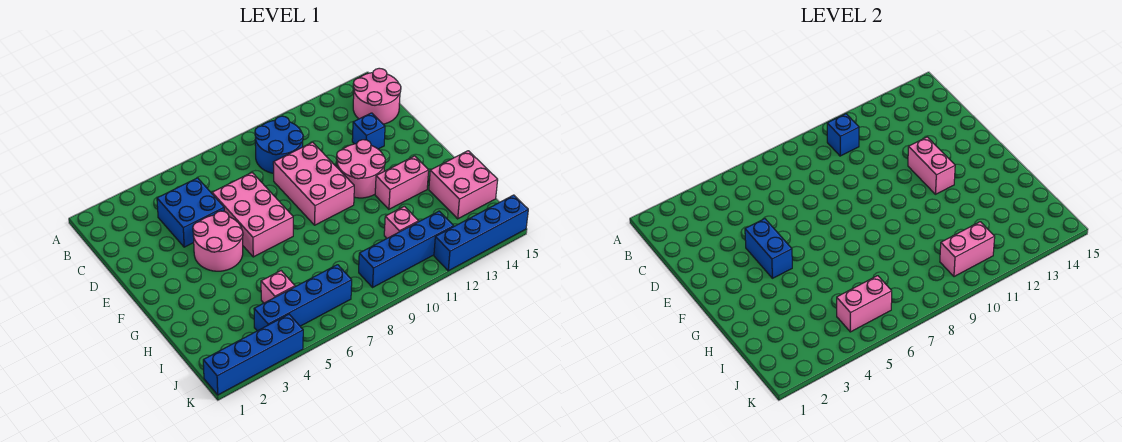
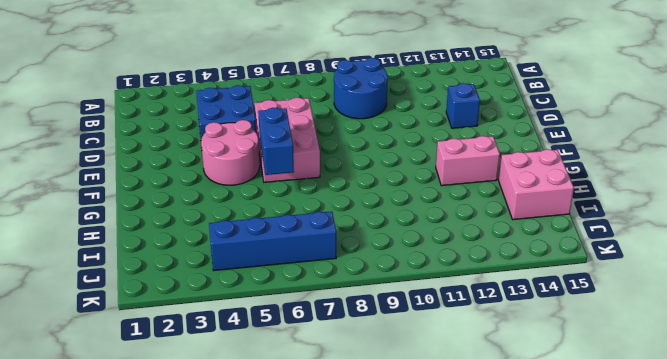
blue 1x2 brick [258,108,294,175] -> blue 1x2 brick moved to [745,219,792,278]
none -> pink 2x2 round brick [353,68,401,124]
none -> pink 2x3 brick [273,142,354,225]
none -> pink 2x2 round brick [337,140,385,198]

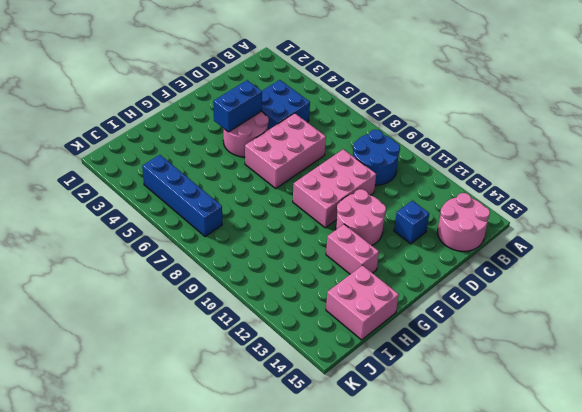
none -> pink 1x1 brick [261,271,295,303]
none -> pink 1x1 brick [384,206,419,238]
none -> blue 1x4 brick [359,211,454,287]

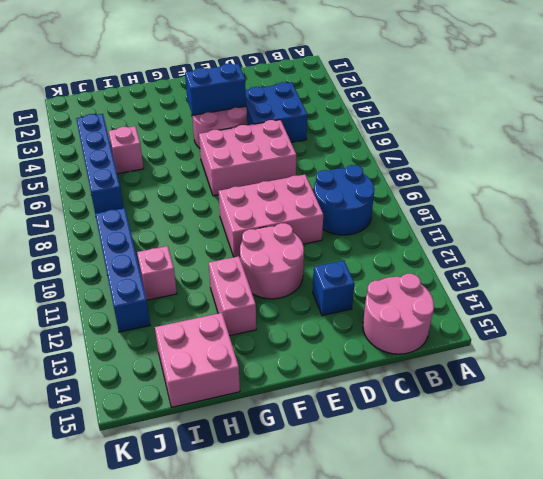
none -> blue 1x4 brick [203,314,303,395]
none -> blue 1x4 brick [434,195,528,271]
none -> blue 1x1 brick [827,114,859,156]

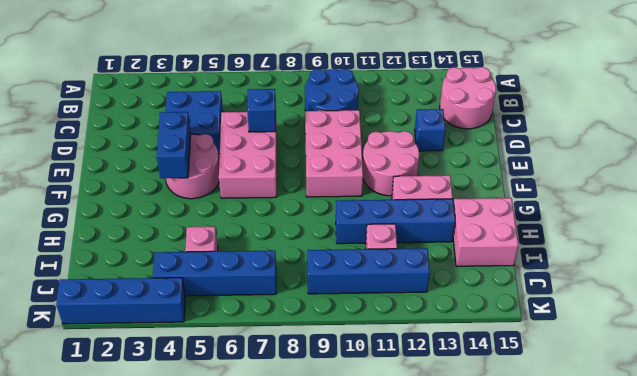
blue 1x1 brick [247,89,276,132] -> blue 1x1 brick moved to [827,114,859,156]
blue 1x4 brick [336,199,455,244] -> blue 1x4 brick moved to [434,195,528,271]
none -> pink 1x2 brick [908,137,955,194]
none -> pink 1x2 brick [837,276,892,332]
none -> pink 1x2 brick [940,222,995,277]

